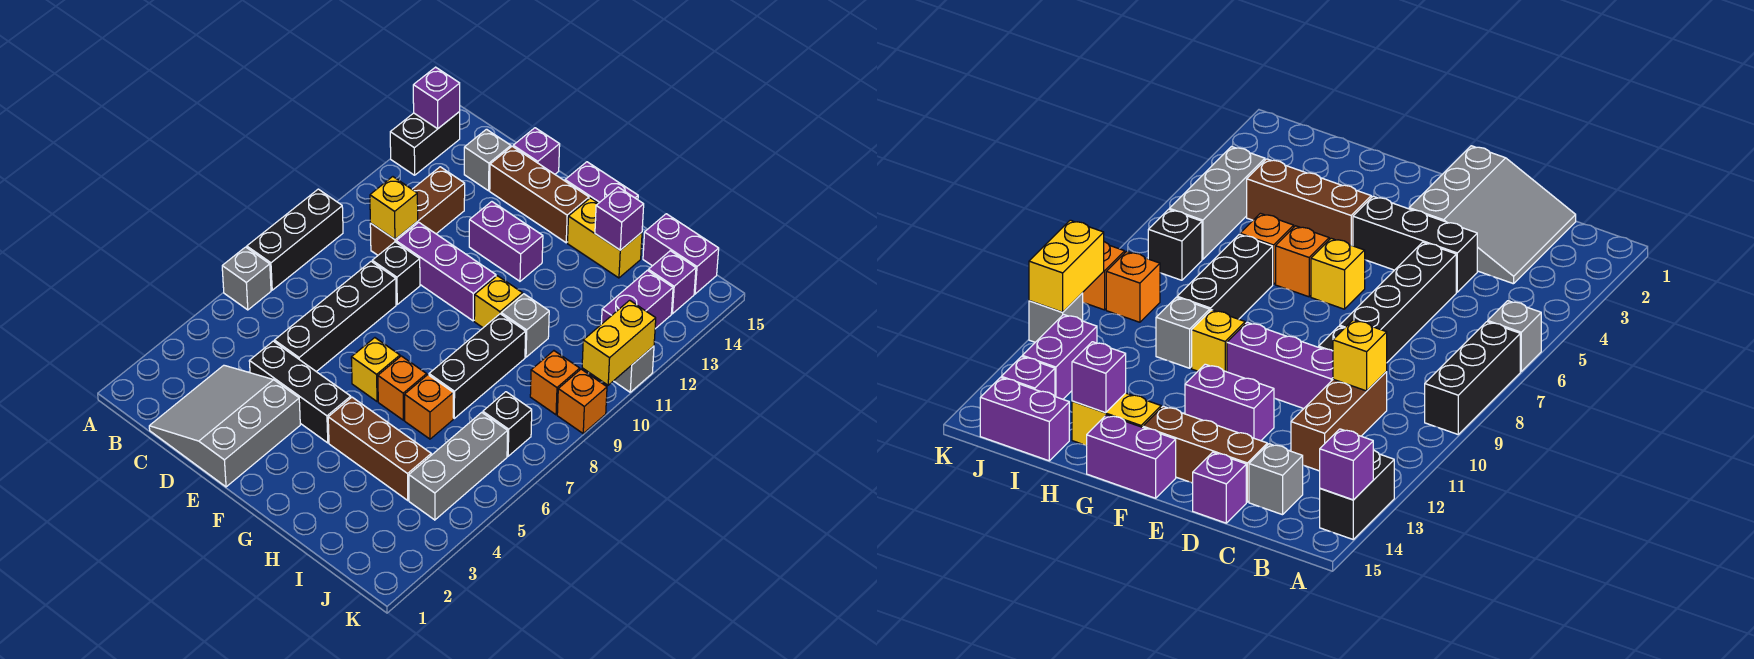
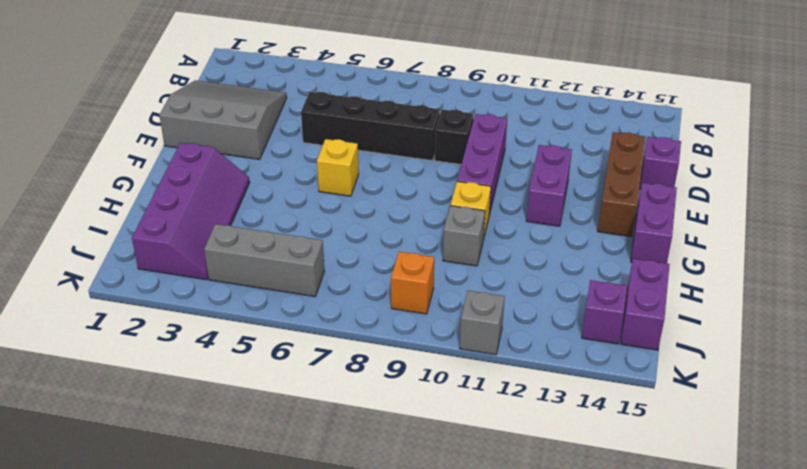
purple 2x4 slope [132,143,250,280] -> none
none -> grey 1x1 brick [222,247,271,310]
none -> black 1x3 brick [247,189,343,290]
none -> black 1x2 brick [390,112,460,175]
none -> brown 1x3 brick [370,167,465,255]

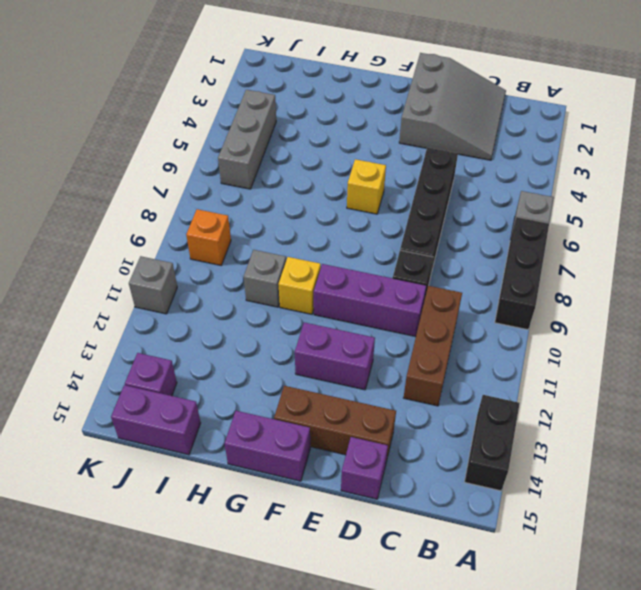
none -> grey 1x1 brick [464,129,511,191]
none -> black 1x3 brick [249,341,351,443]
none -> brown 1x3 brick [328,397,431,500]
none -> orange 1x1 brick [378,356,427,420]

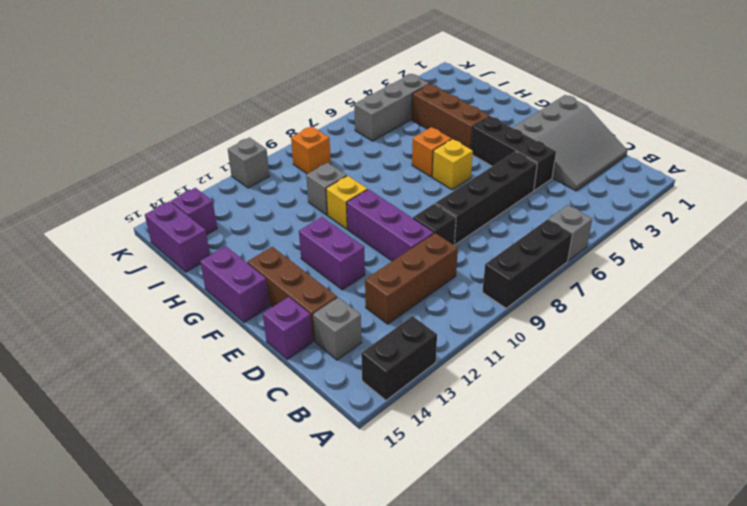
none -> yellow 1x2 brick [568,198,642,278]
none -> orange 1x1 brick [405,375,453,439]
none -> black 1x3 brick [429,314,526,418]
none -> black 1x1 brick [483,392,532,456]

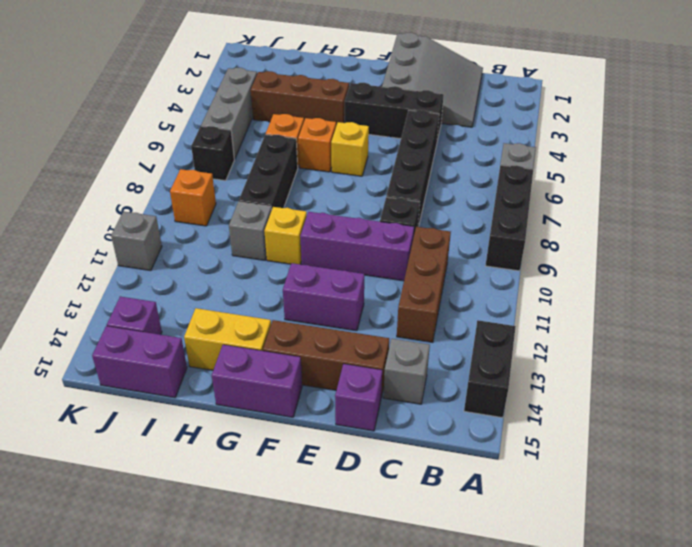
none -> purple 1x2 brick [601,270,673,329]
none -> orange 1x1 brick [557,369,607,433]
none -> purple 1x1 brick [413,67,460,129]
none -> yellow 1x1 brick [370,177,418,239]

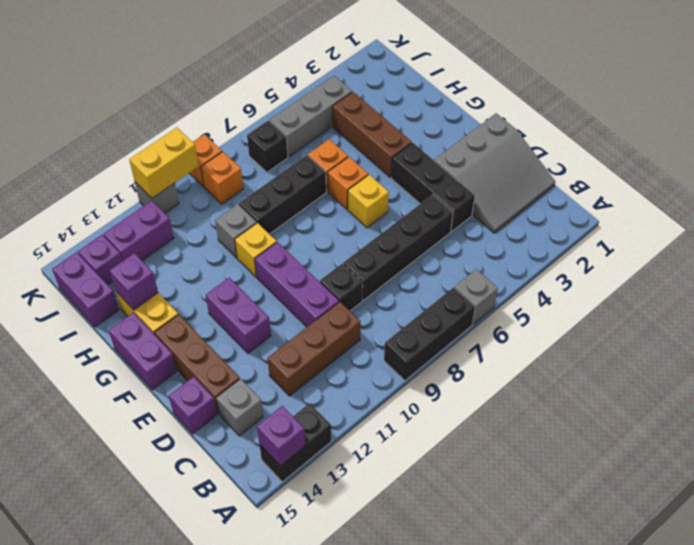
none -> yellow 1x1 brick [370,177,418,239]

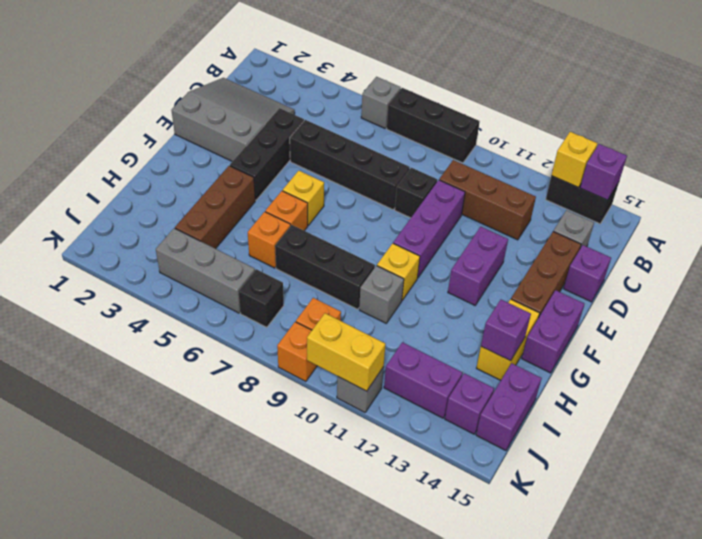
yellow 1x1 brick [551,132,598,187] -> yellow 1x1 brick moved to [370,177,418,239]

